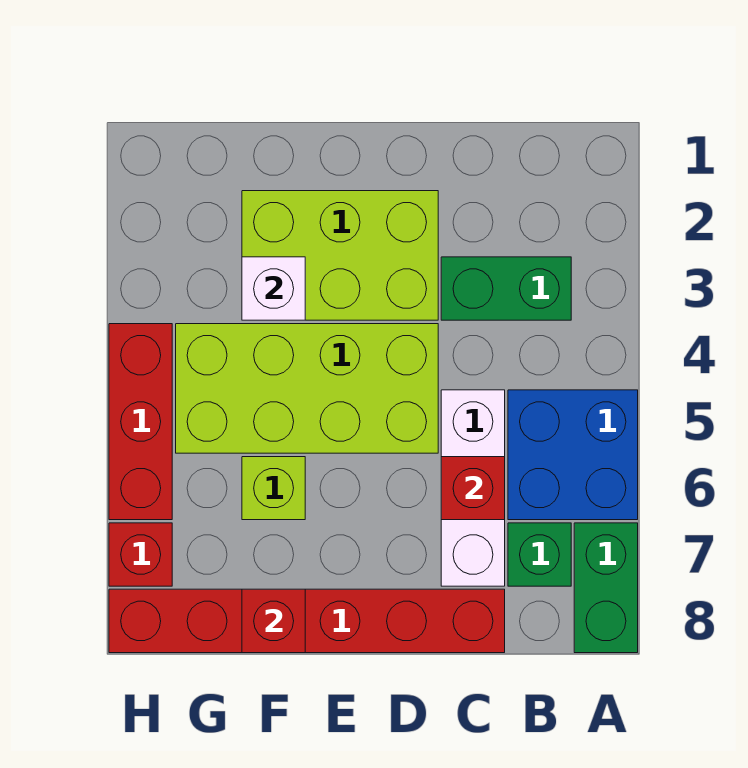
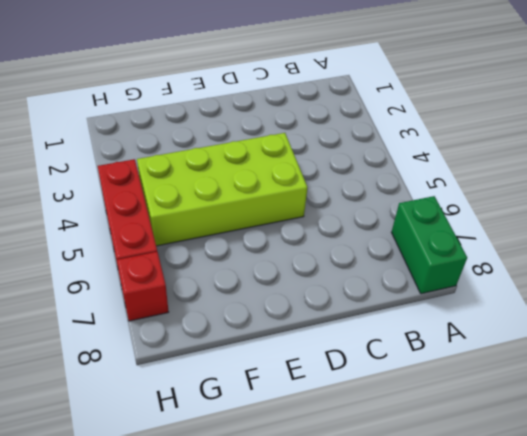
none -> blue 2x2 brick [508,390,638,520]
none -> green 1x2 brick [441,257,571,320]
none -> green 1x1 brick [508,523,571,586]

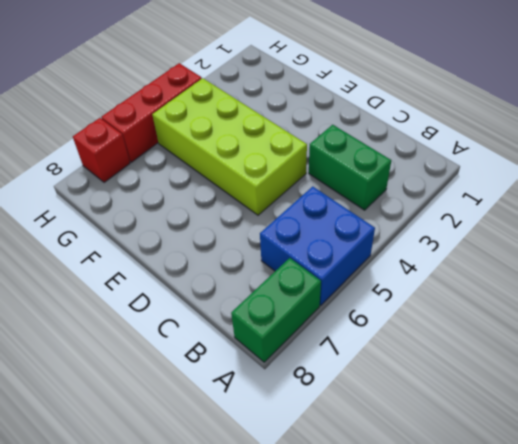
none -> green 1x1 brick [508,523,571,586]
none -> white 1x3 brick [441,390,505,586]
none -> red 1x6 brick [109,589,505,653]

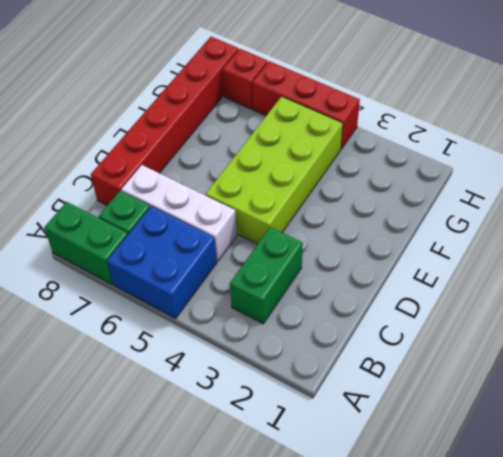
none -> lime 2x3 brick [242,191,438,320]
none -> lime 1x1 brick [242,457,305,520]
none -> red 1x1 brick [441,457,505,520]

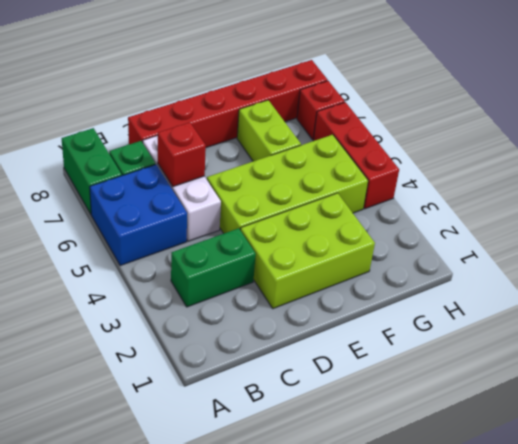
lime 1x2 brick [237,100,301,161] -> lime 1x1 brick [242,457,305,520]
none -> white 1x1 brick [242,257,305,320]
none -> red 1x1 brick [242,589,305,653]

